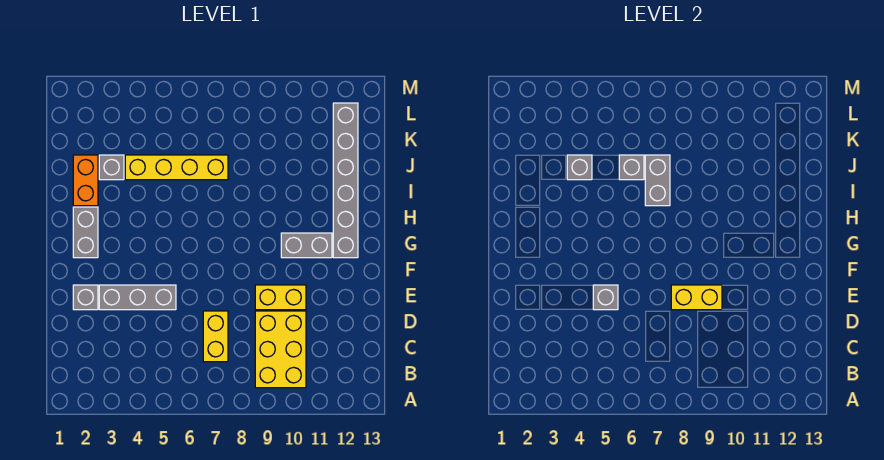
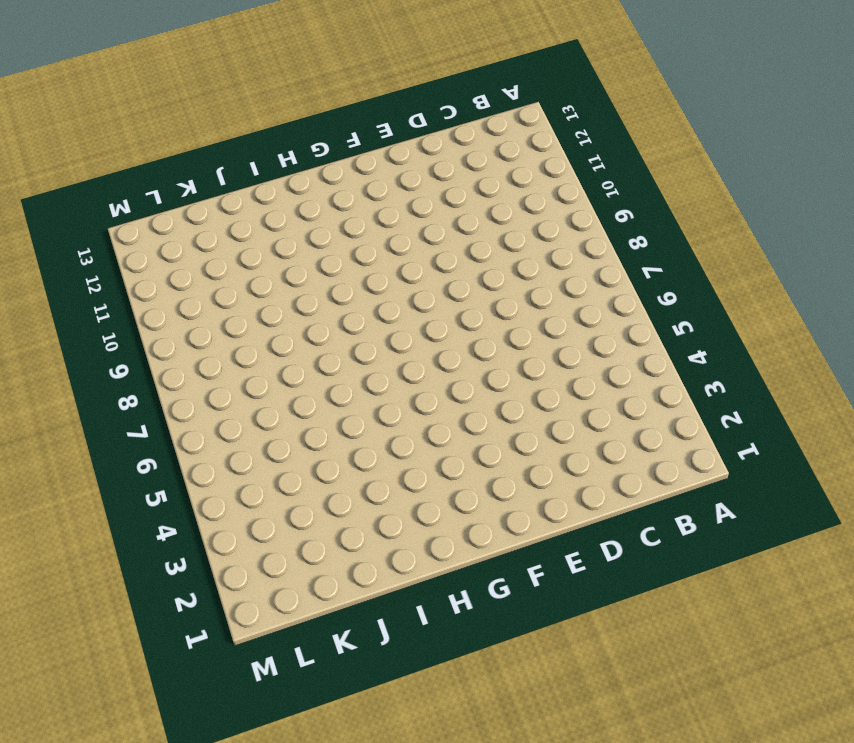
none -> yellow 2x3 brick [255,311,306,388]
none -> yellow 1x2 brick [203,311,228,362]
none -> grey 1x1 brick [73,285,98,310]

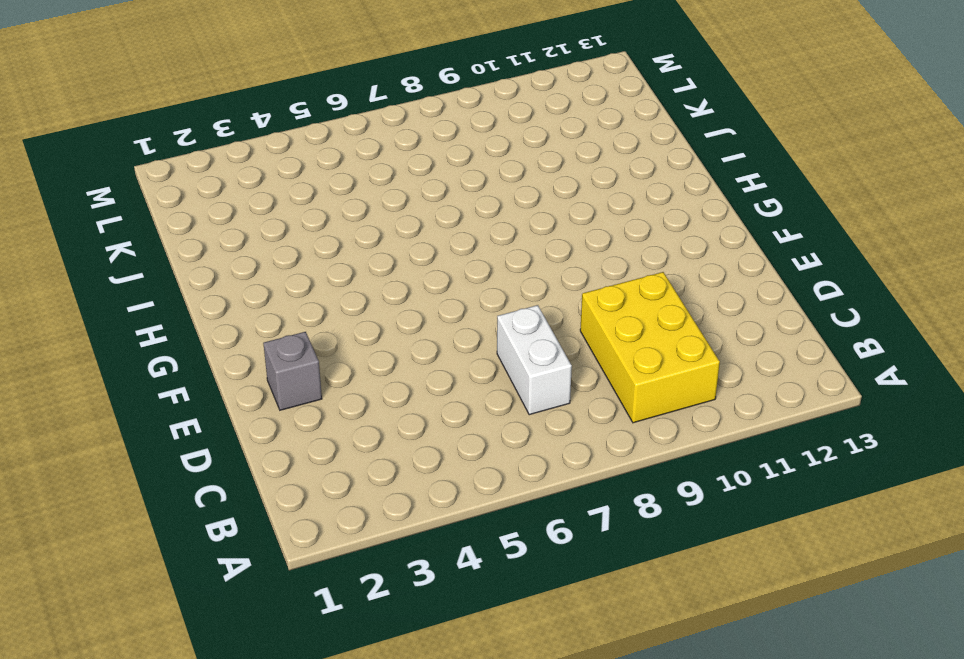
white 1x2 brick [497,305,572,415] -> yellow 1x2 brick [203,311,228,362]
none -> grey 1x3 brick [99,285,176,310]
none -> yellow 1x2 brick [255,285,306,310]
none -> grey 1x2 brick [73,207,98,258]

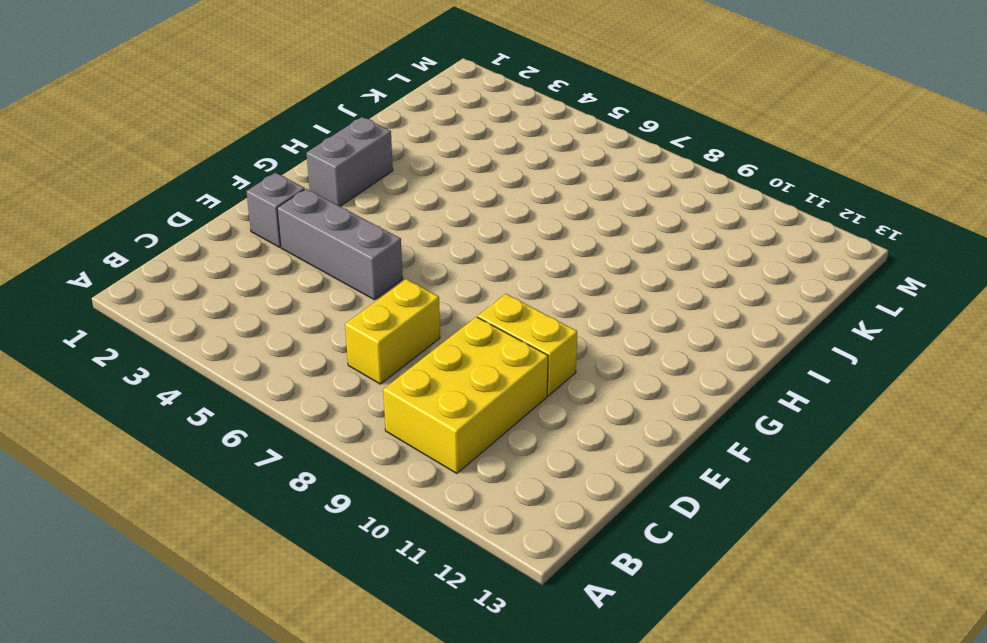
none -> grey 1x2 brick [281,233,332,258]
none -> grey 1x6 brick [333,103,358,258]
none -> orange 1x2 brick [73,155,98,206]

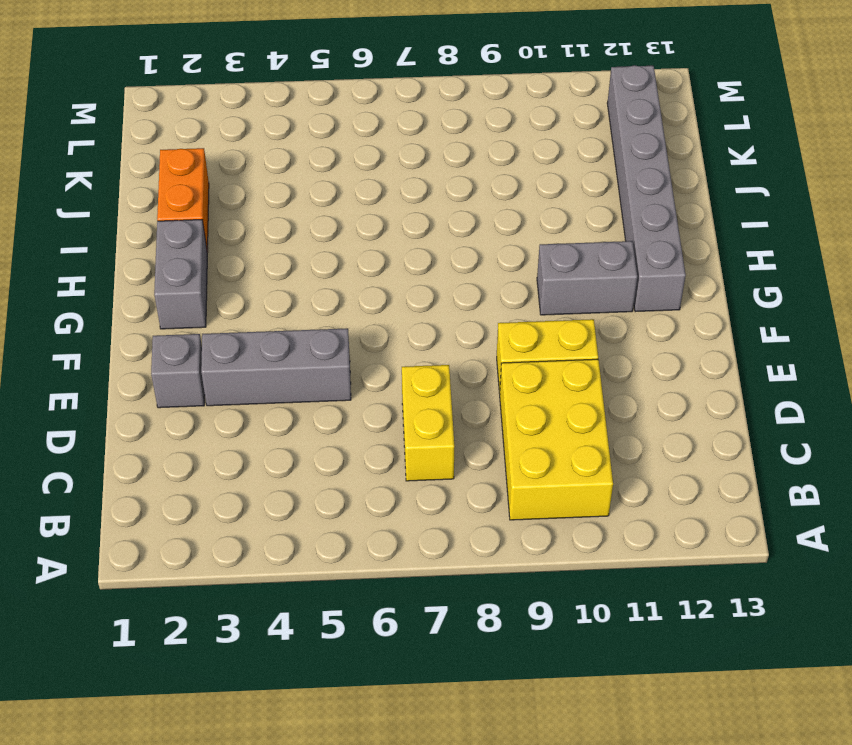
none -> grey 1x1 brick [99,155,124,180]
none -> yellow 1x4 brick [125,155,228,180]
none -> grey 1x1 brick [593,285,618,310]

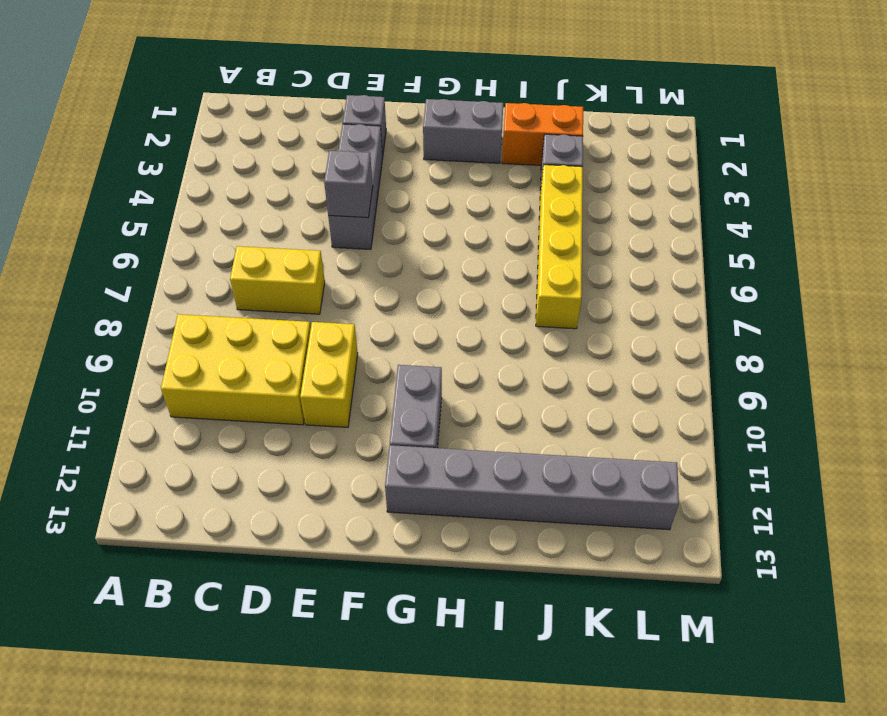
none -> yellow 1x2 brick [671,285,722,310]
none -> grey 1x2 brick [645,155,670,206]
none -> grey 1x1 brick [567,155,592,180]

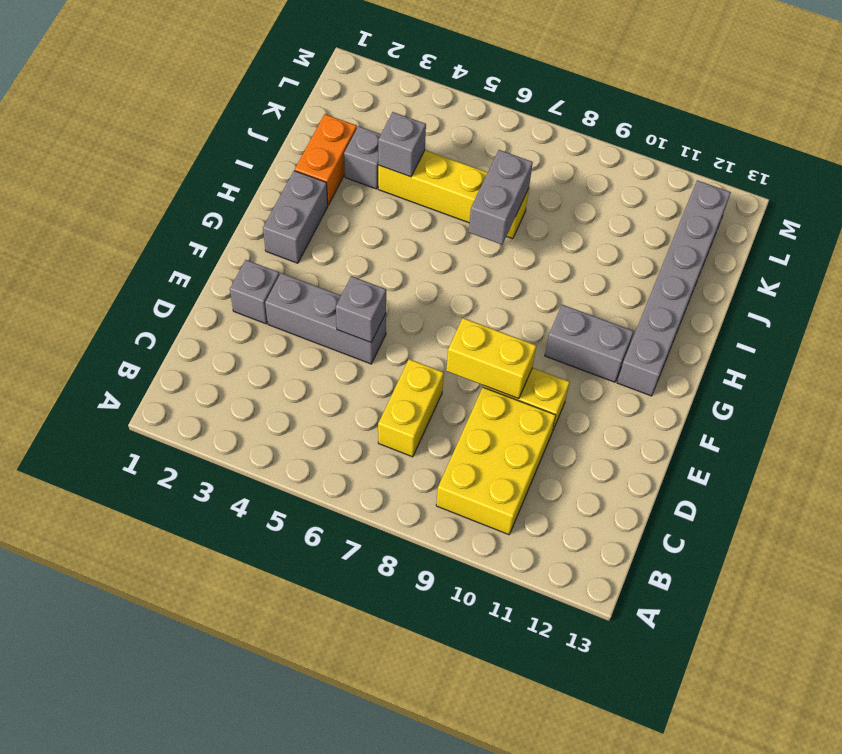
none -> grey 1x1 brick [619,155,644,180]

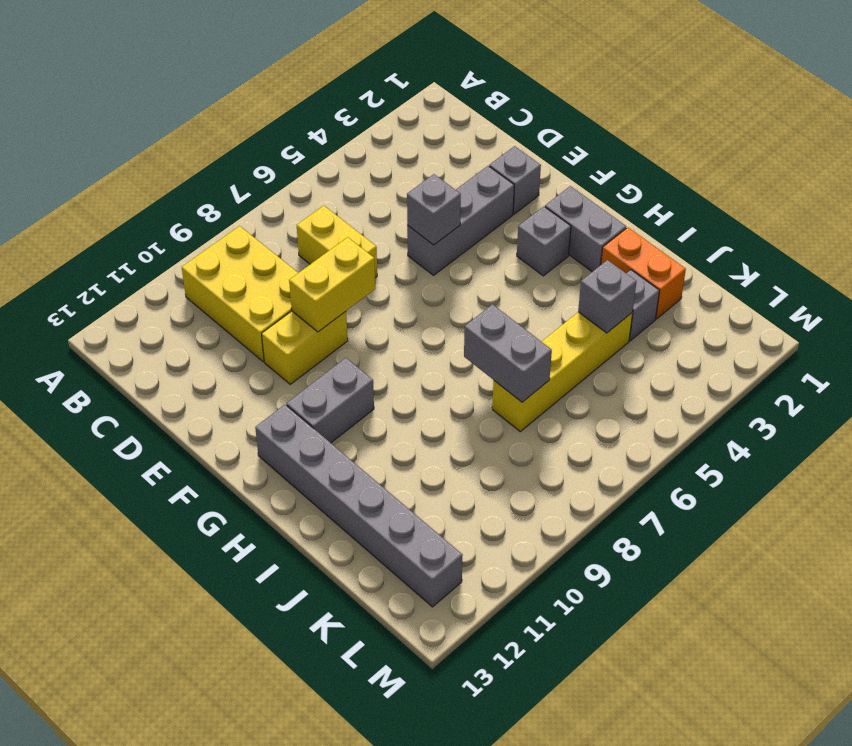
grey 1x1 brick [517,206,571,276] -> grey 1x1 brick moved to [619,155,644,180]

